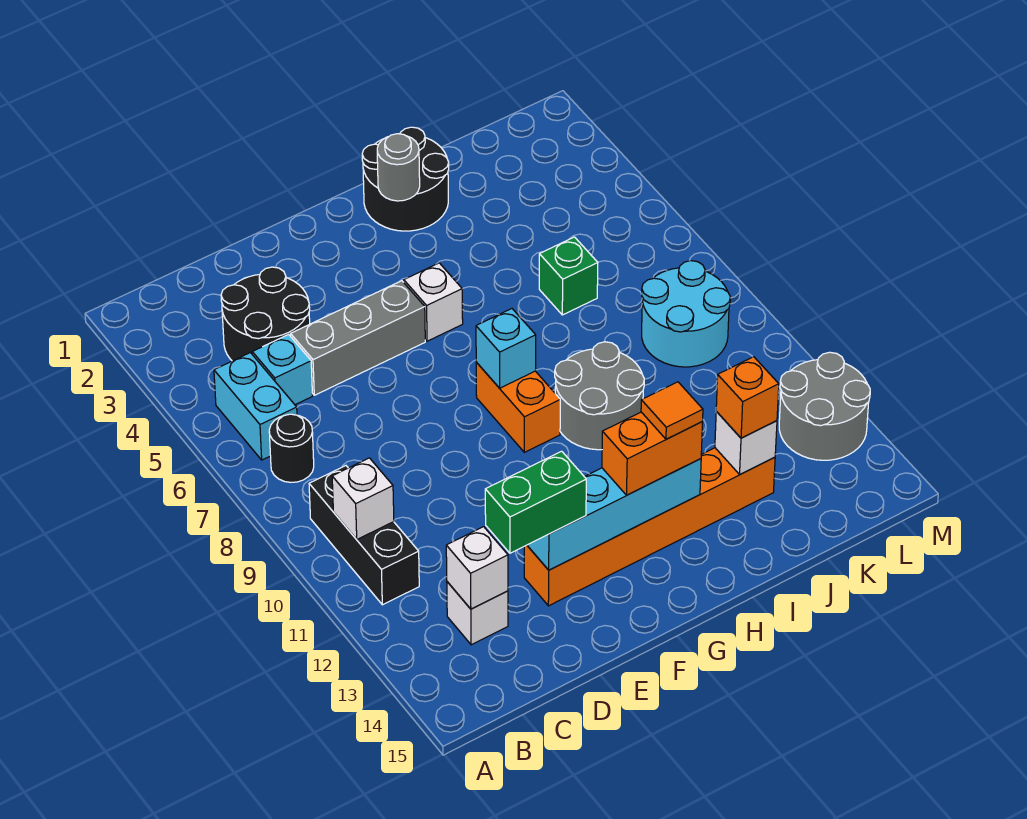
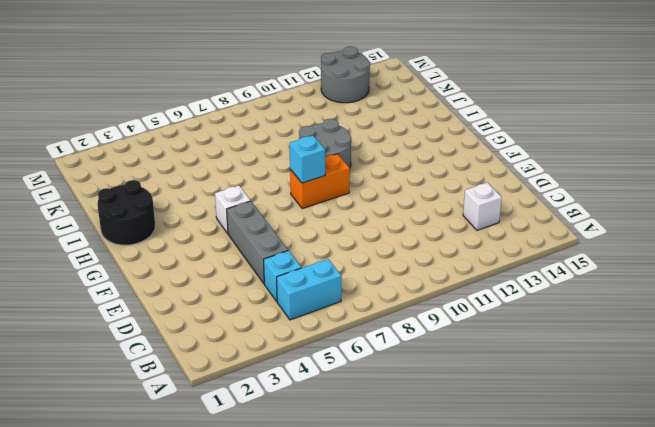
none -> black 1x1 round brick [269,414,314,482]
none -> black 1x3 brick [309,466,419,605]
none -> black 2x2 round brick [221,267,310,361]

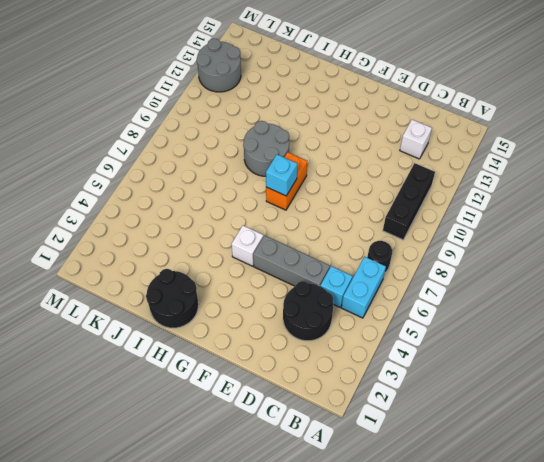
none -> orange 1x6 brick [524,448,775,606]
none -> green 1x1 brick [539,237,598,315]
none -> cyan 2x2 round brick [642,261,730,367]

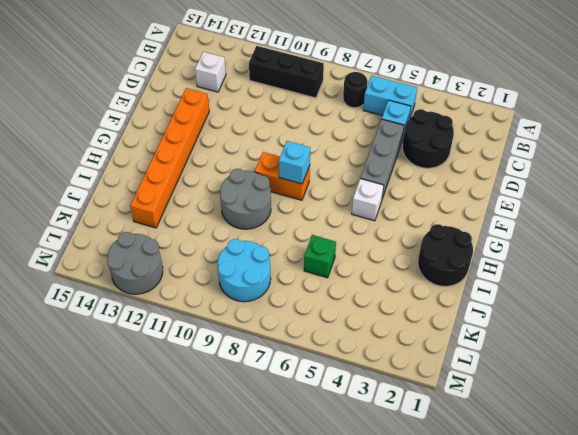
none -> white 1x1 brick [332,458,394,539]
none -> white 1x1 brick [446,527,508,609]
none -> cyan 1x4 brick [527,459,701,570]

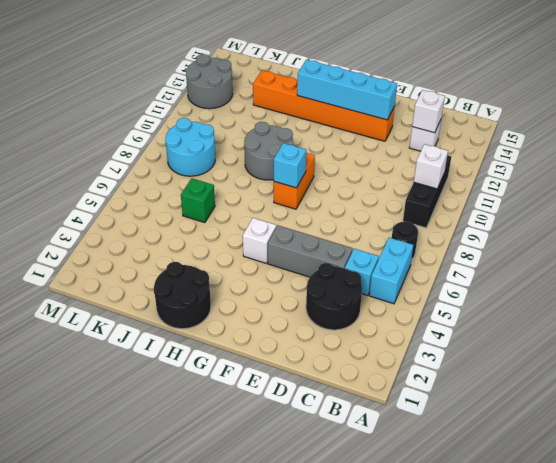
none -> grey 1x1 round brick [377,134,420,201]
none -> white 1x1 brick [715,412,777,474]
none -> green 1x2 brick [485,451,586,553]

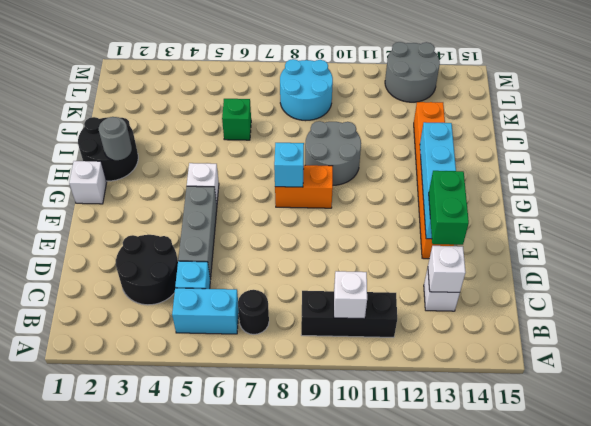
white 1x1 brick [69,161,107,204] -> white 1x1 brick moved to [715,412,777,474]
none -> orange 1x2 brick [602,412,703,495]
none -> orange 1x1 brick [716,357,779,438]
none -> orange 1x1 tile [641,382,703,439]

